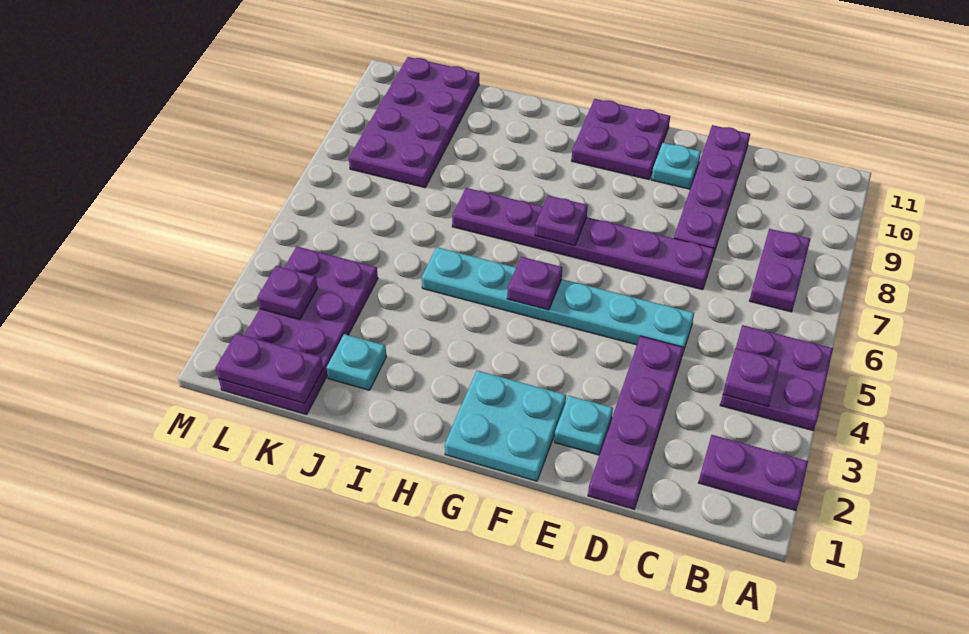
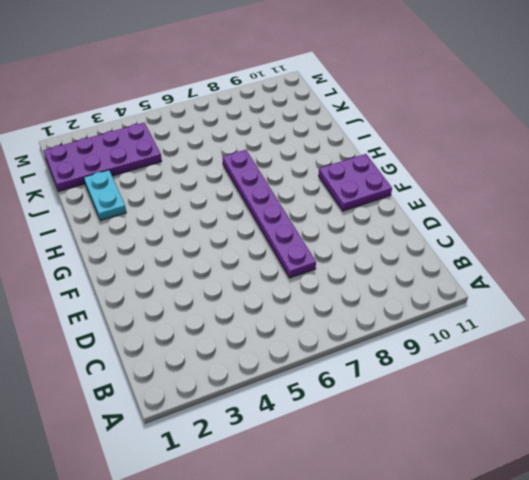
cyan 1x2 plate [84,170,126,220] -> cyan 1x1 plate [326,334,386,390]
none -> purple 1x2 plate [699,435,808,511]
none -> purple 2x2 plate [720,325,833,430]
none -> purple 1x2 plate [749,229,810,312]

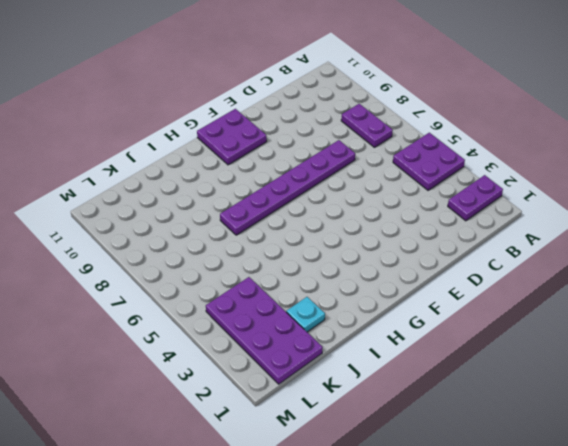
none -> purple 1x4 plate [588,336,684,509]
none -> cyan 1x6 plate [422,247,694,352]
none -> purple 1x4 plate [674,125,750,256]

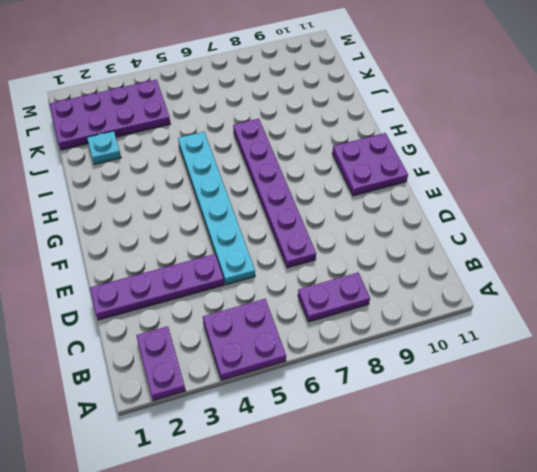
none -> purple 1x4 plate [674,125,750,256]
none -> cyan 1x1 plate [554,396,613,455]
none -> cyan 1x1 plate [651,143,701,189]

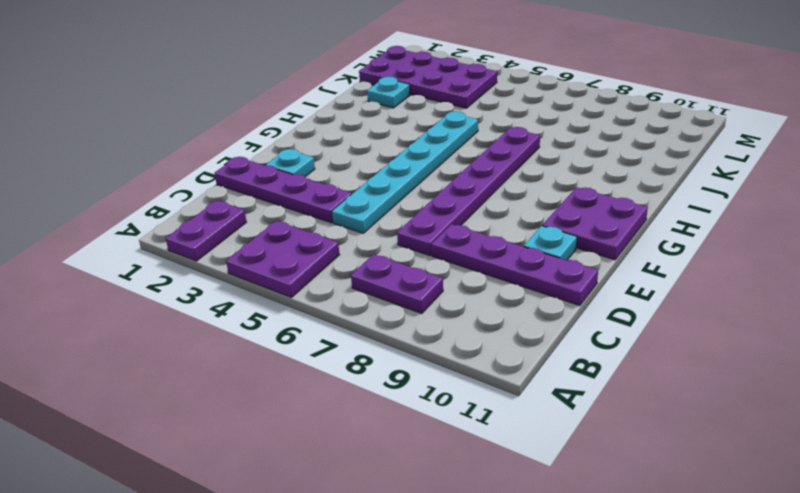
none -> cyan 2x2 plate [445,371,566,481]
none -> purple 2x4 plate [349,57,479,188]
none -> purple 1x1 plate [723,348,781,406]

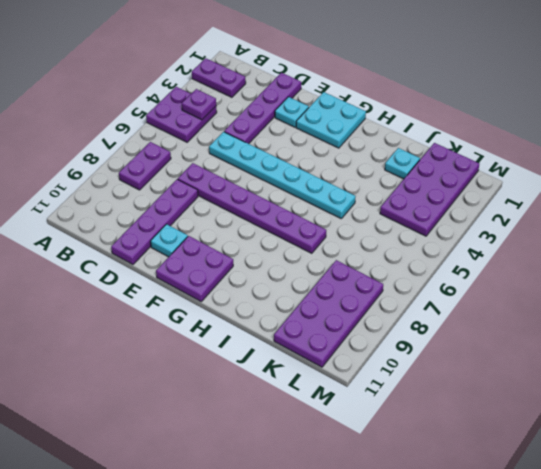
none -> purple 1x1 plate [507,257,562,310]
none -> purple 1x1 plate [535,195,588,246]
none -> purple 1x2 plate [216,333,323,403]

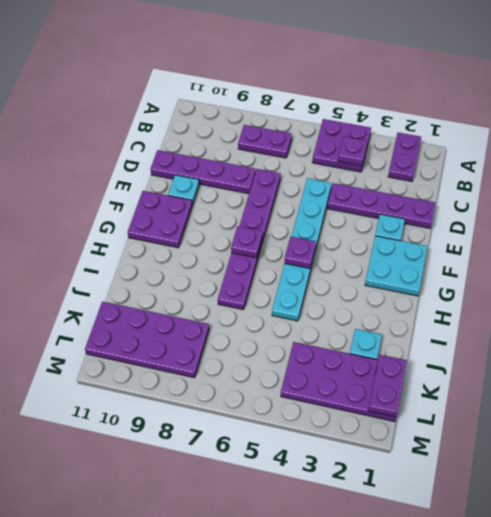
none -> purple 1x1 plate [257,266,317,320]

